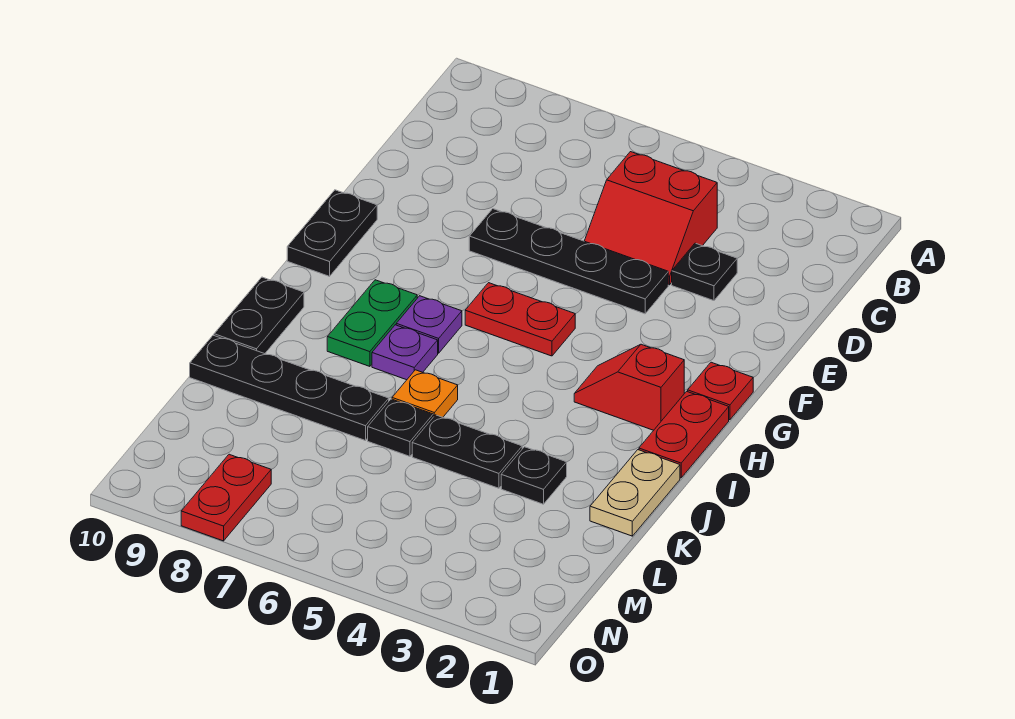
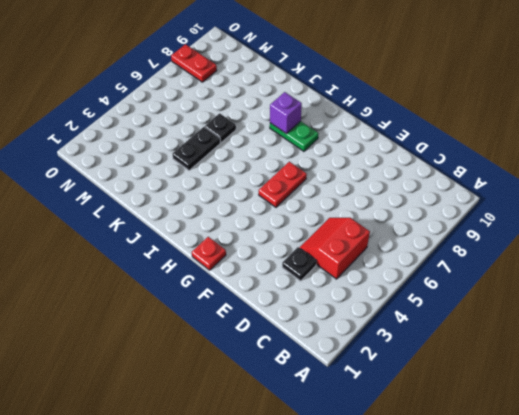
purple 1x1 brick [270,92,302,134] -> none
none -> black 1x4 plate [469,209,668,314]
none -> black 1x2 plate [287,190,377,276]
none -> red 1x2 plate [639,391,729,478]

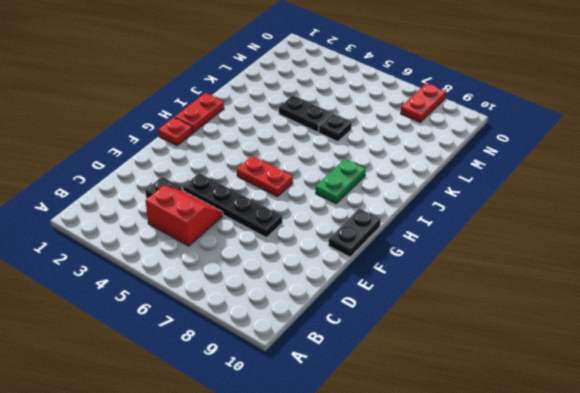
none -> red 1x2 slope [574,344,684,430]
none -> purple 1x1 plate [396,296,462,353]
none -> purple 1x1 plate [372,325,438,380]

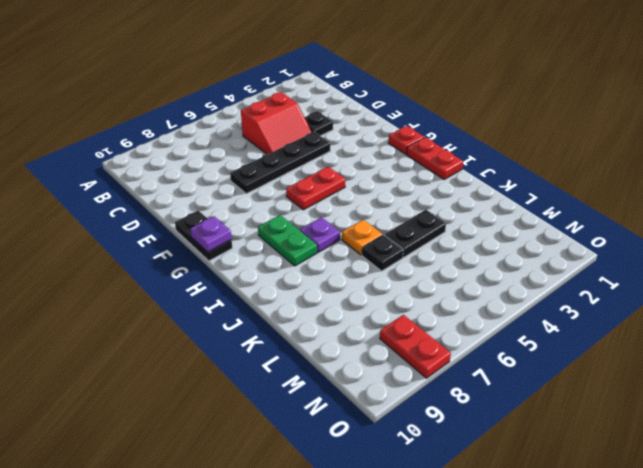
purple 1x1 plate [190,216,232,252] -> purple 1x1 plate moved to [396,296,462,353]
none -> red 1x2 slope [574,344,684,430]
none -> black 1x2 plate [214,277,304,354]
none -> tan 1x2 plate [590,450,680,536]

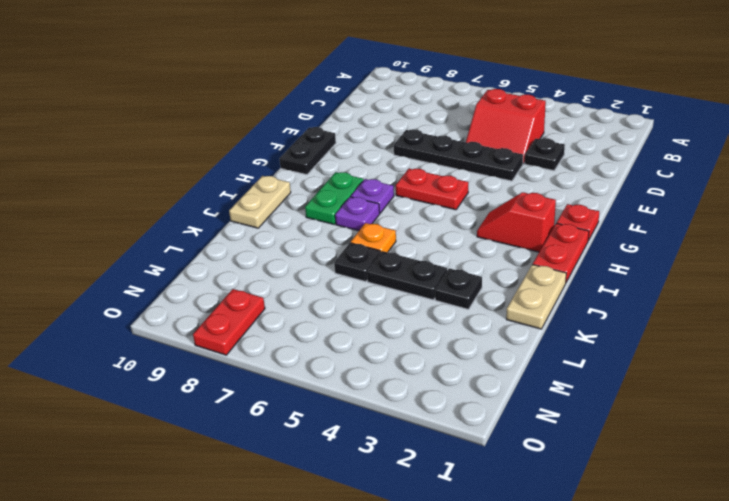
tan 1x2 plate [229,176,291,228] -> black 1x2 plate [214,277,304,354]
none -> black 1x4 plate [190,335,389,441]

